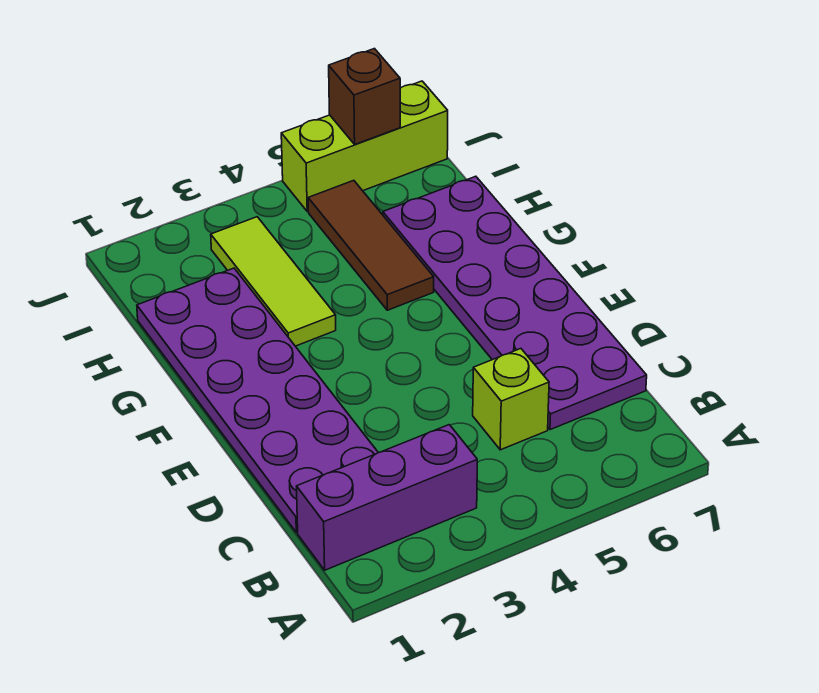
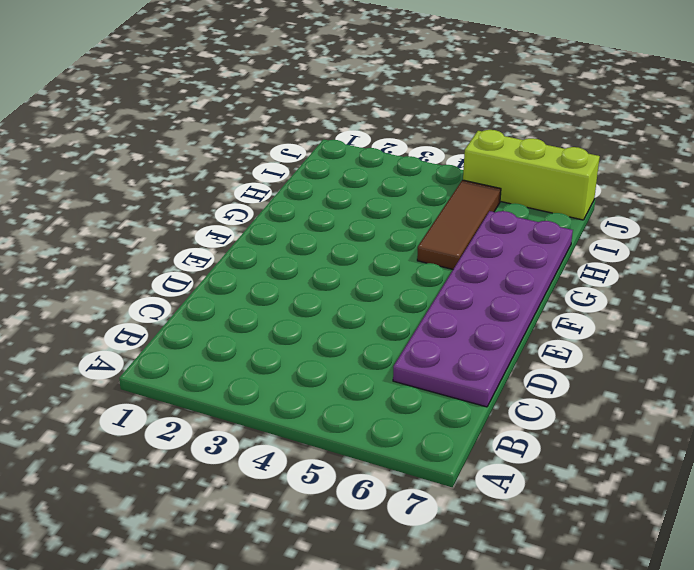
none -> purple 1x3 brick [296,425,477,570]
none -> purple 2x6 plate [137,268,378,533]

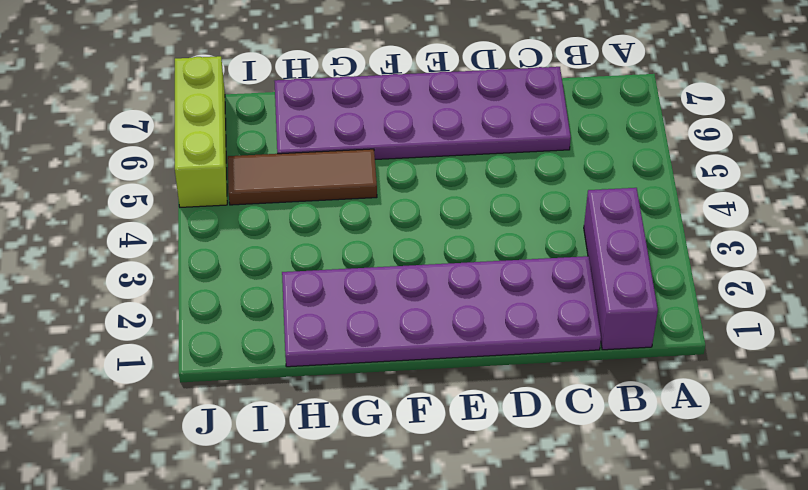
none -> lime 1x1 brick [473,349,549,450]
none -> lime 1x3 tile [211,217,336,346]

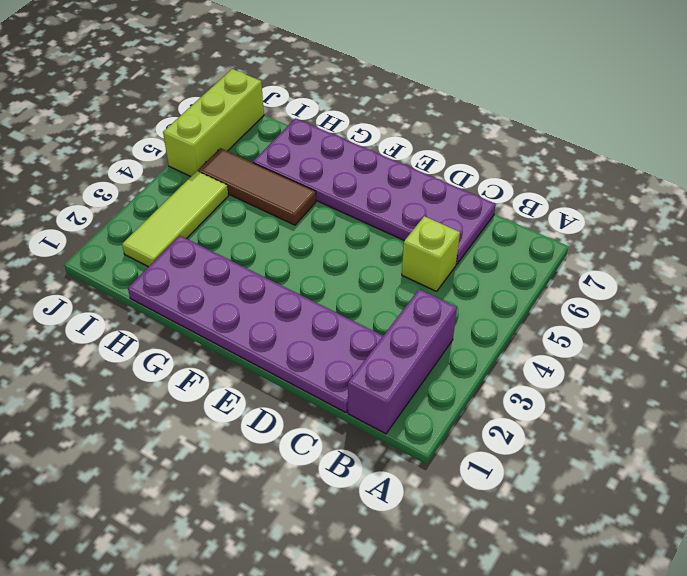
lime 1x3 tile [122,171,228,267] -> lime 1x3 tile turned to [211,217,336,346]
none -> brown 1x1 brick [329,49,400,144]

